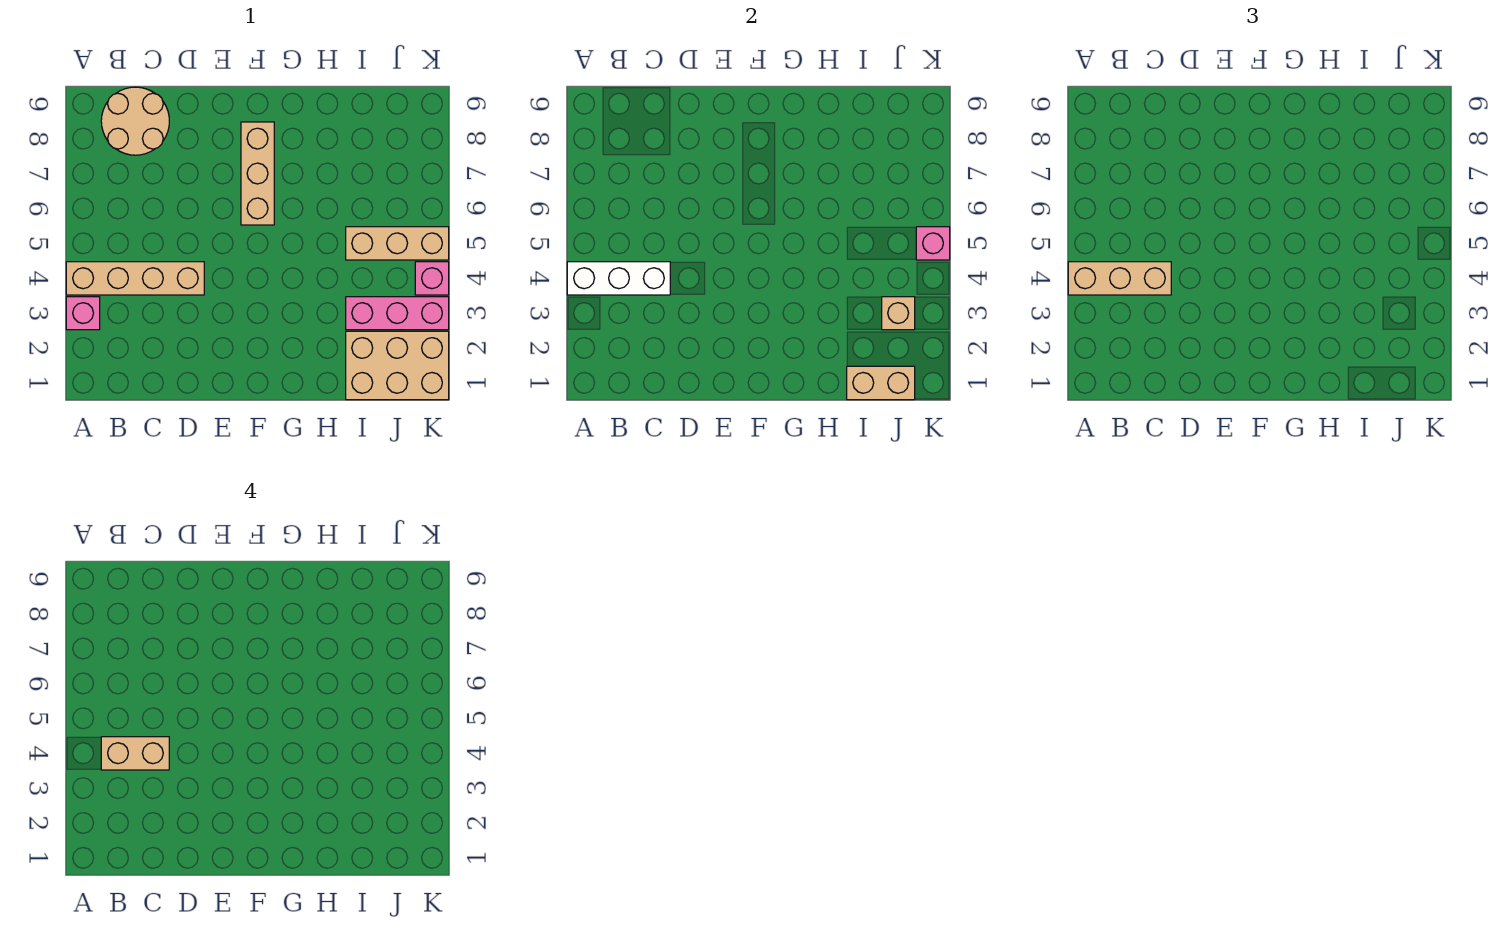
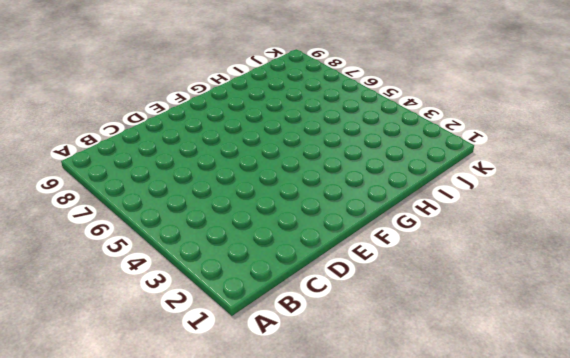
none -> pink 1x1 brick [66,297,100,330]
none -> tan 1x4 brick [66,262,204,295]
none -> tan 2x2 round brick [101,87,169,155]

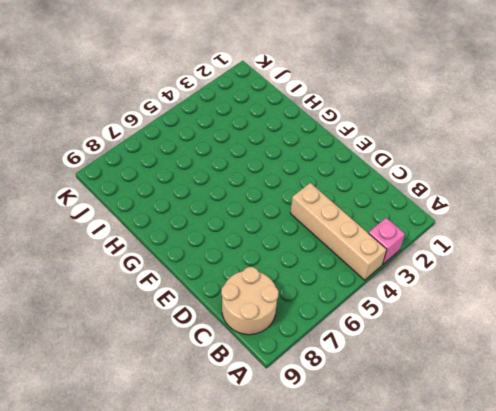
none -> tan 1x3 brick [241,122,274,225]
none -> tan 2x3 brick [346,331,449,400]
none -> pink 1x3 brick [346,297,449,330]

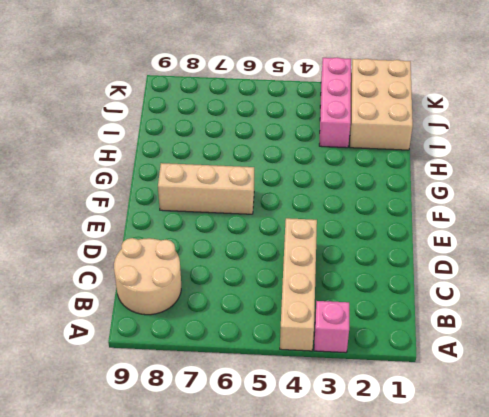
none -> tan 1x3 brick [346,227,449,260]
none -> pink 1x1 brick [415,262,449,295]
none -> white 1x3 brick [567,262,670,295]

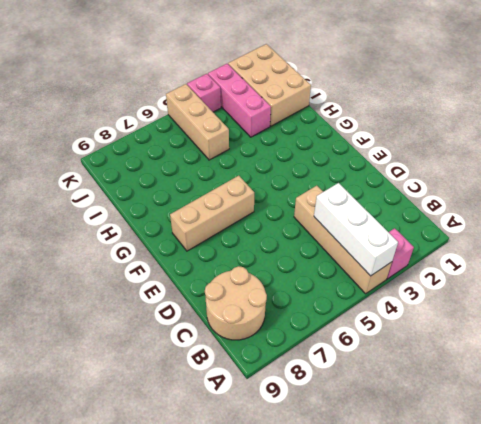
none -> tan 1x2 brick [847,366,915,400]
none -> tan 1x1 brick [882,297,915,330]
none -> pink 1x1 brick [916,227,950,260]

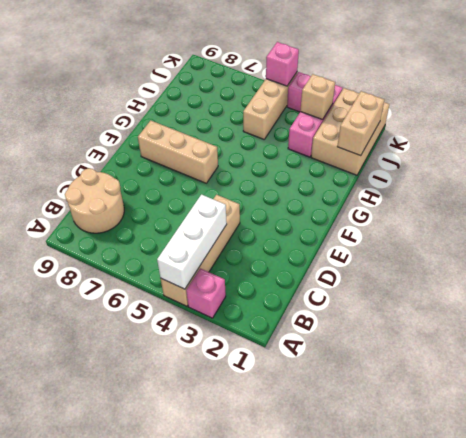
none -> tan 1x3 brick [1068,262,1171,295]
none -> tan 1x2 brick [101,737,169,770]

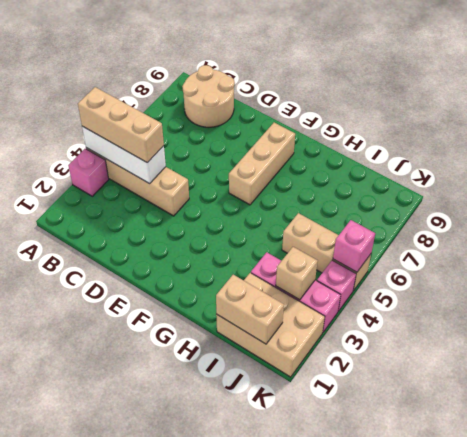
none -> tan 1x2 brick [101,737,169,770]

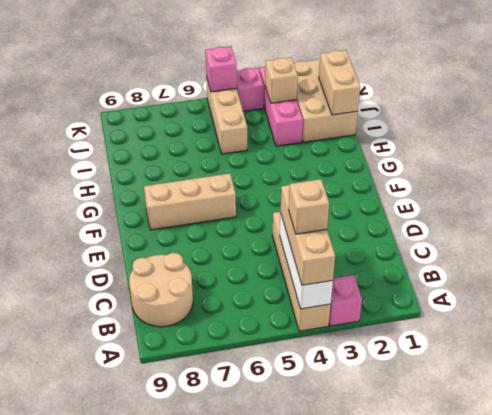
tan 1x1 brick [289,179,329,234] -> tan 1x2 brick [101,737,169,770]

